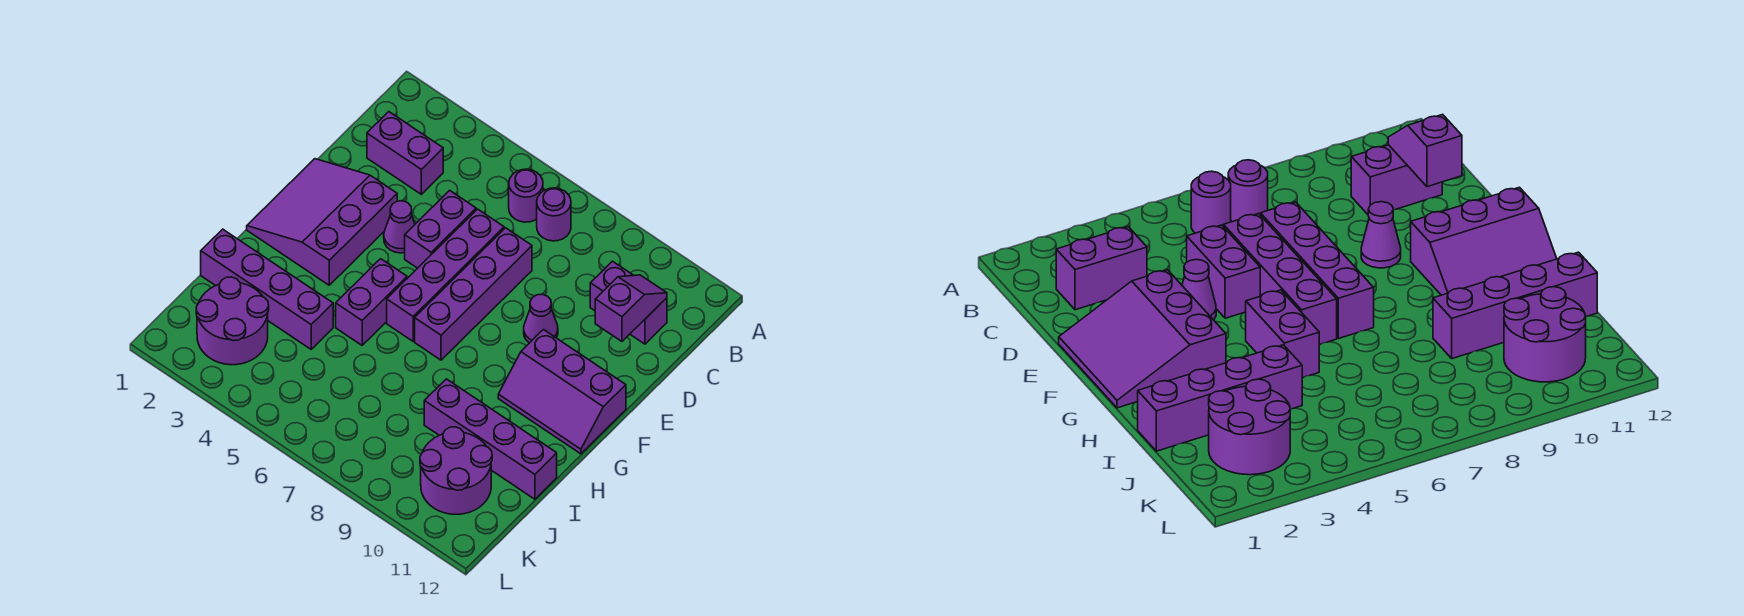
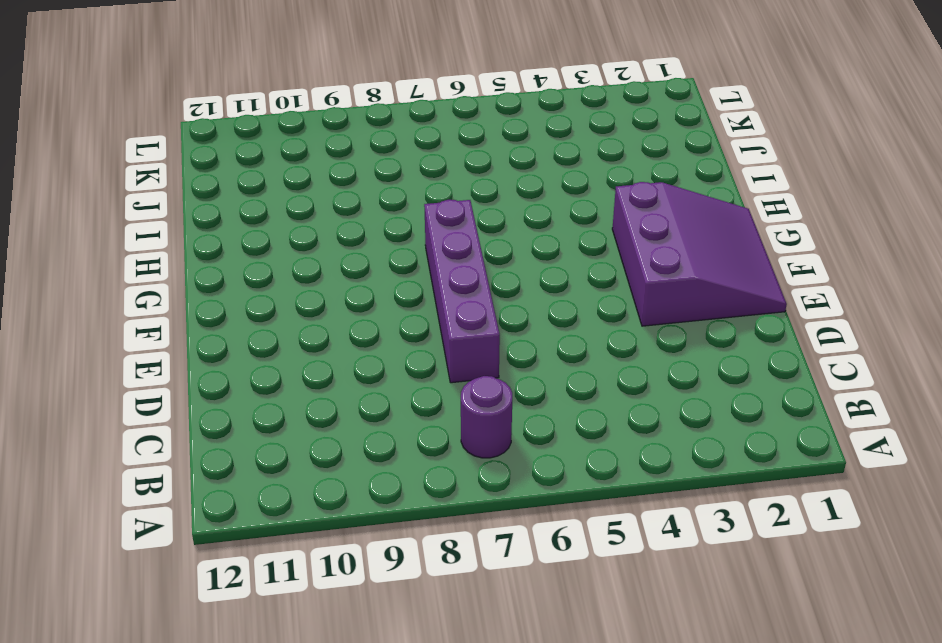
none -> purple 1x1 round brick [509,169,543,222]
none -> purple 1x2 brick [367,112,443,194]
none -> purple 1x2 brick [590,261,667,344]

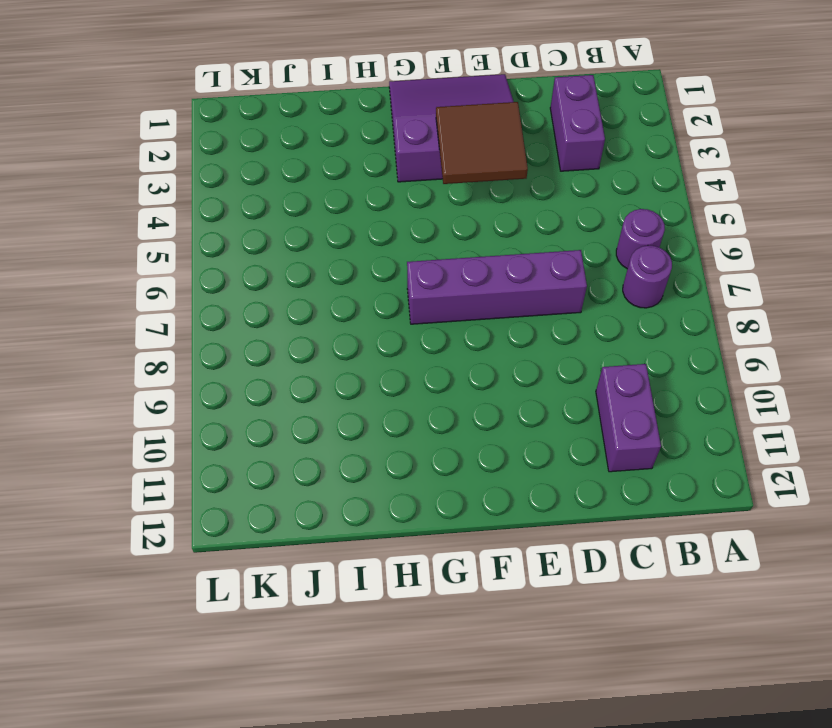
brown 2x2 tile [436,102,528,184] -> none
none -> purple 1x2 brick [405,190,476,268]
none -> purple 1x4 brick [387,209,504,341]
none -> purple 1x1 cone [384,201,415,253]

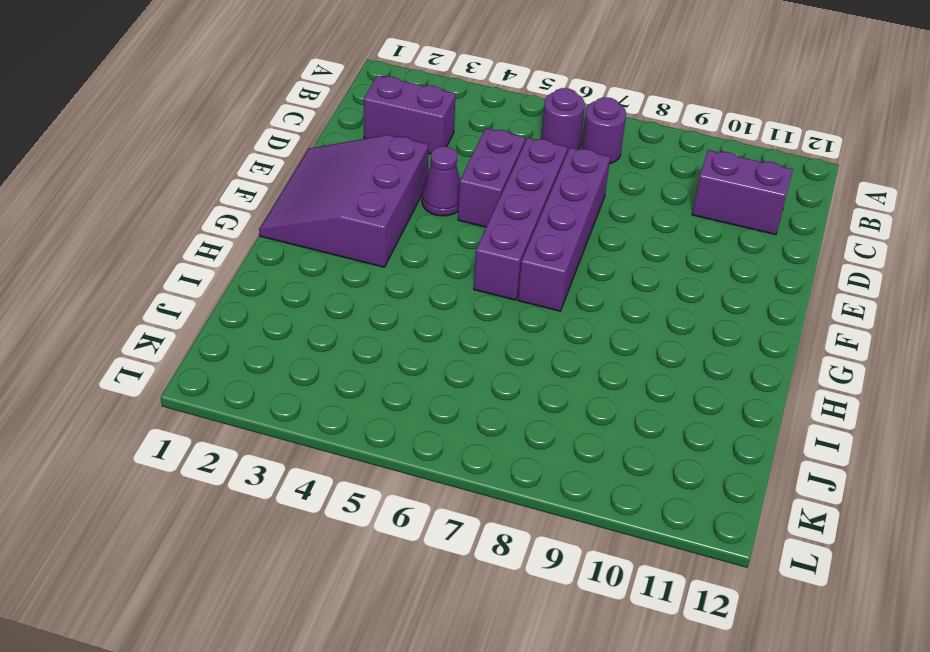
none -> purple 1x1 cone [524,294,558,343]
none -> purple 2x3 slope [498,330,626,454]
none -> purple 1x2 brick [336,259,407,345]

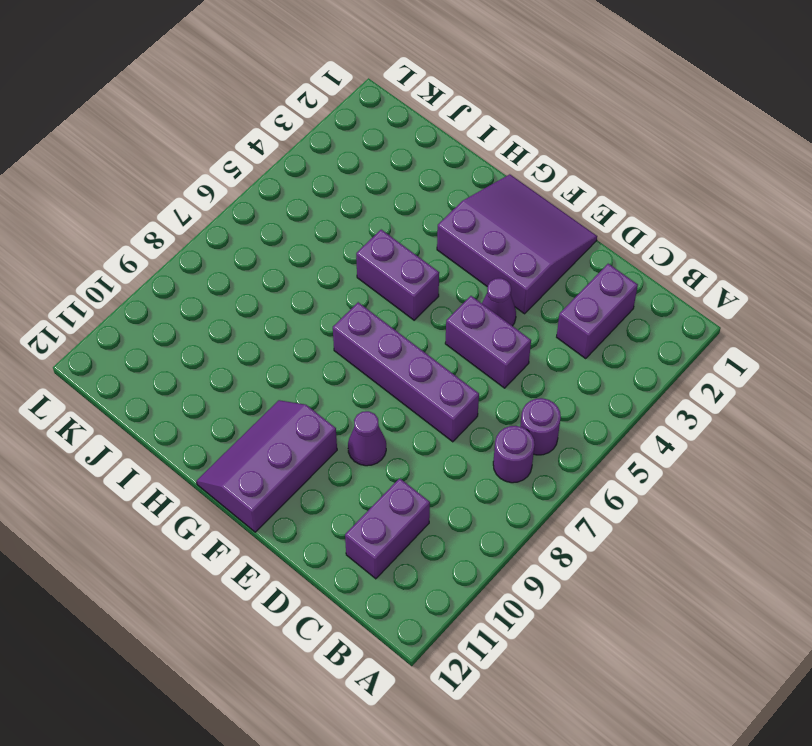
none -> purple 1x4 brick [387,209,504,341]
none -> purple 1x4 brick [201,229,333,349]
none -> purple 1x4 brick [424,379,557,499]

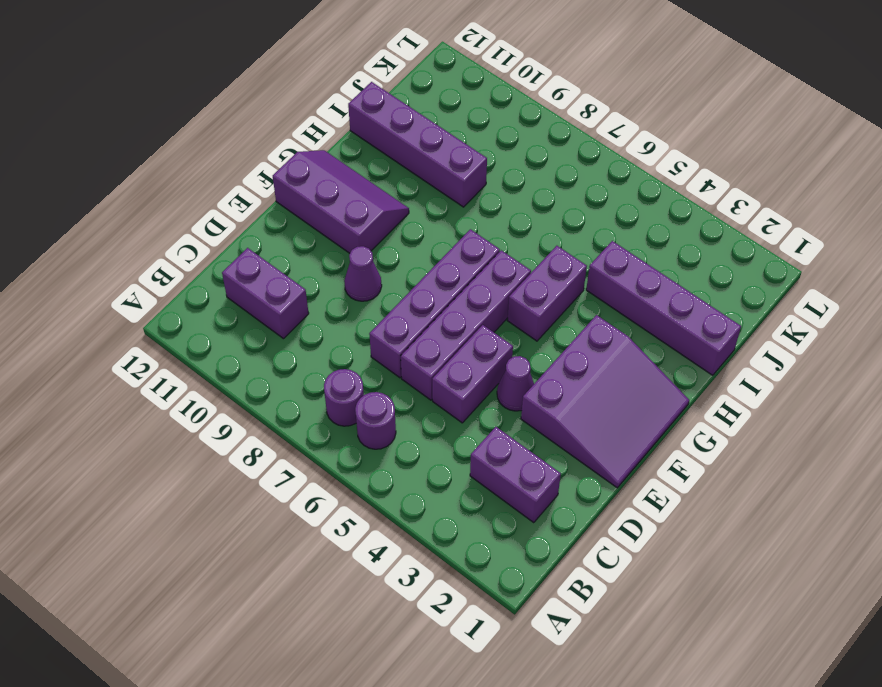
none -> purple 2x2 round brick [196,277,269,365]
none -> purple 2x2 round brick [420,427,492,514]
none -> purple 1x2 slope [595,275,667,341]

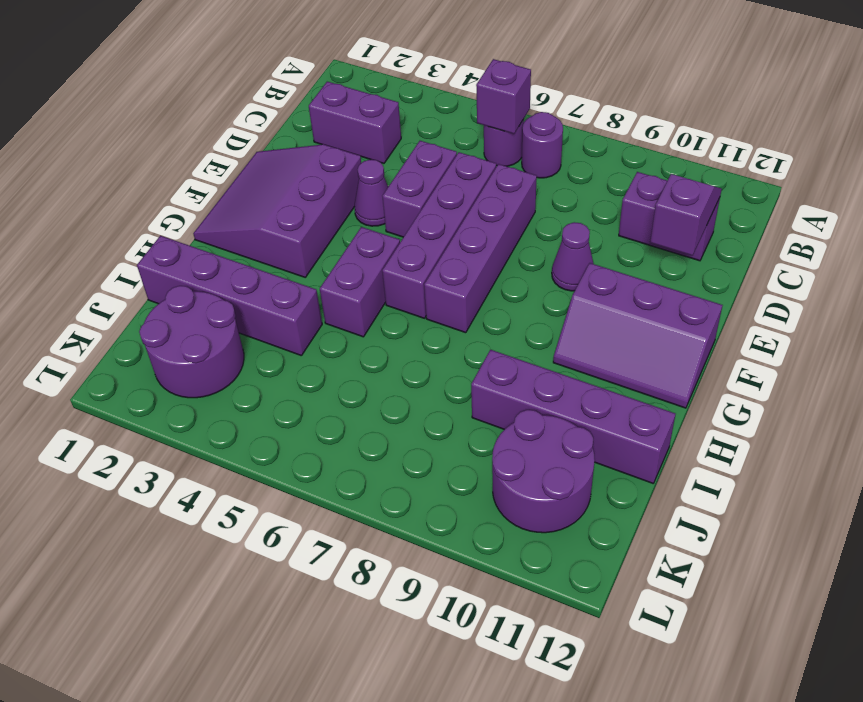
purple 1x1 brick [476,59,531,134] -> none

